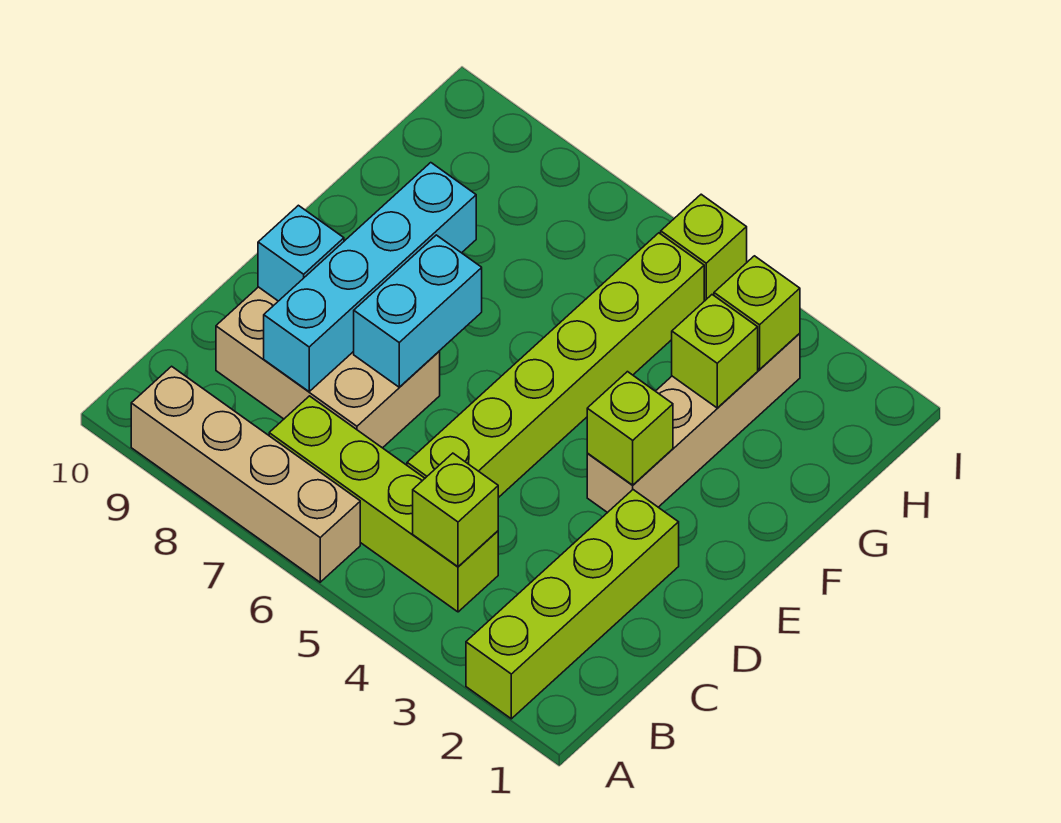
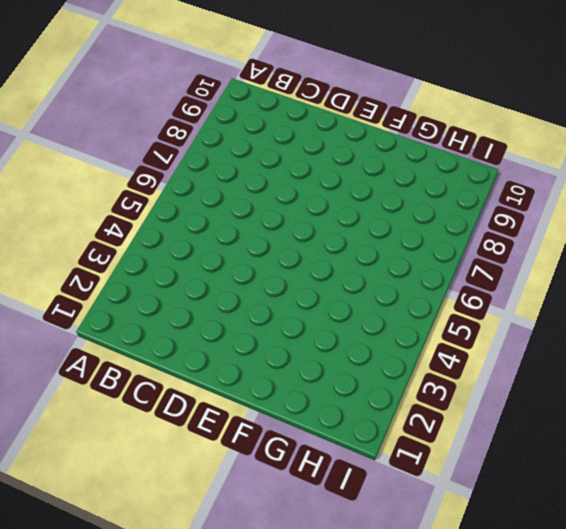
none -> lime 1x4 brick [466,490,679,719]
none -> tan 1x4 brick [131,366,360,582]
none -> lime 1x4 brick [269,396,498,612]

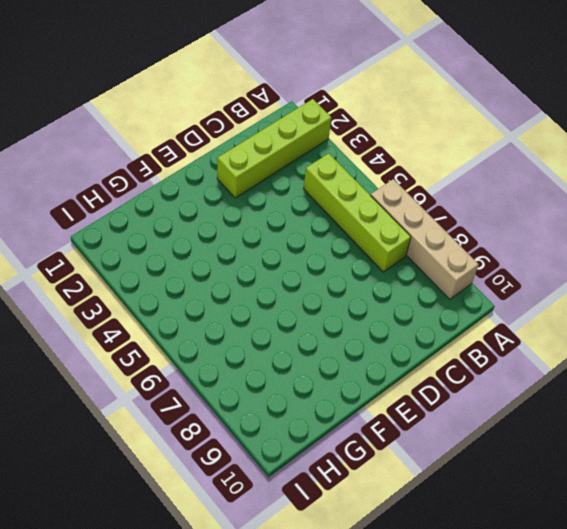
none -> lime 1x6 brick [407,233,704,498]
none -> tan 2x3 brick [216,287,440,448]
none -> tan 1x4 brick [587,333,800,513]

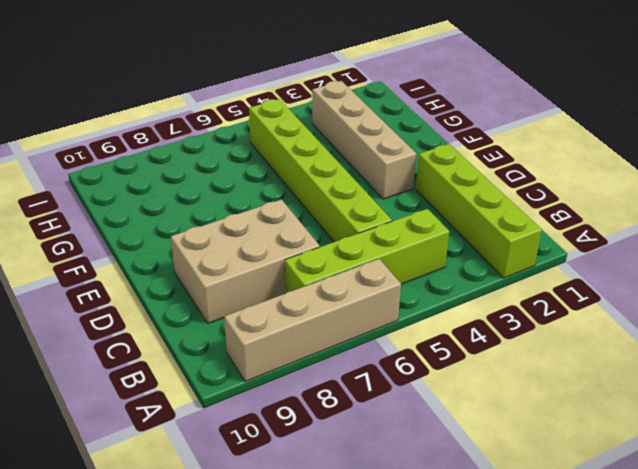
none -> lime 1x1 brick [661,194,747,301]
none -> lime 1x1 brick [413,453,498,567]
none -> cyan 1x4 brick [264,163,476,392]

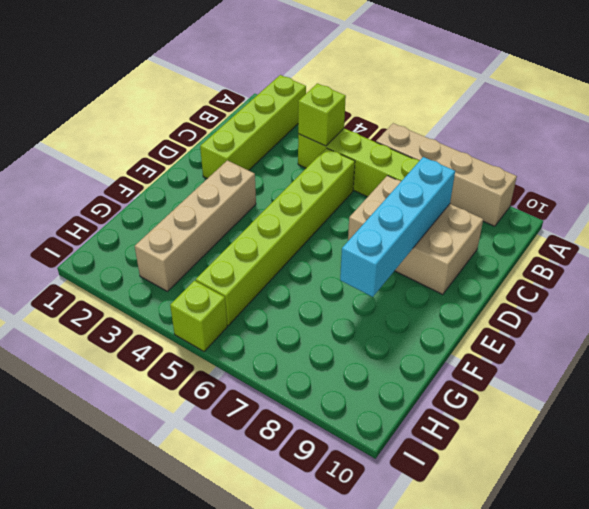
none -> cyan 1x2 brick [354,235,482,387]
none -> cyan 1x1 brick [258,205,344,301]
none -> lime 1x1 brick [587,372,673,485]

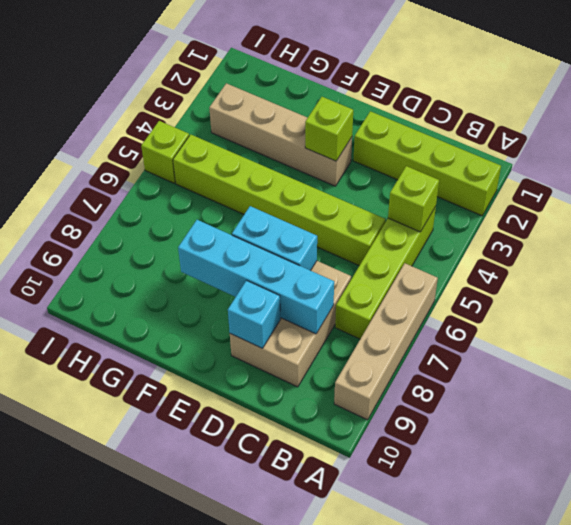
none -> lime 1x1 brick [672,295,758,408]
none -> lime 1x1 brick [714,256,800,369]

